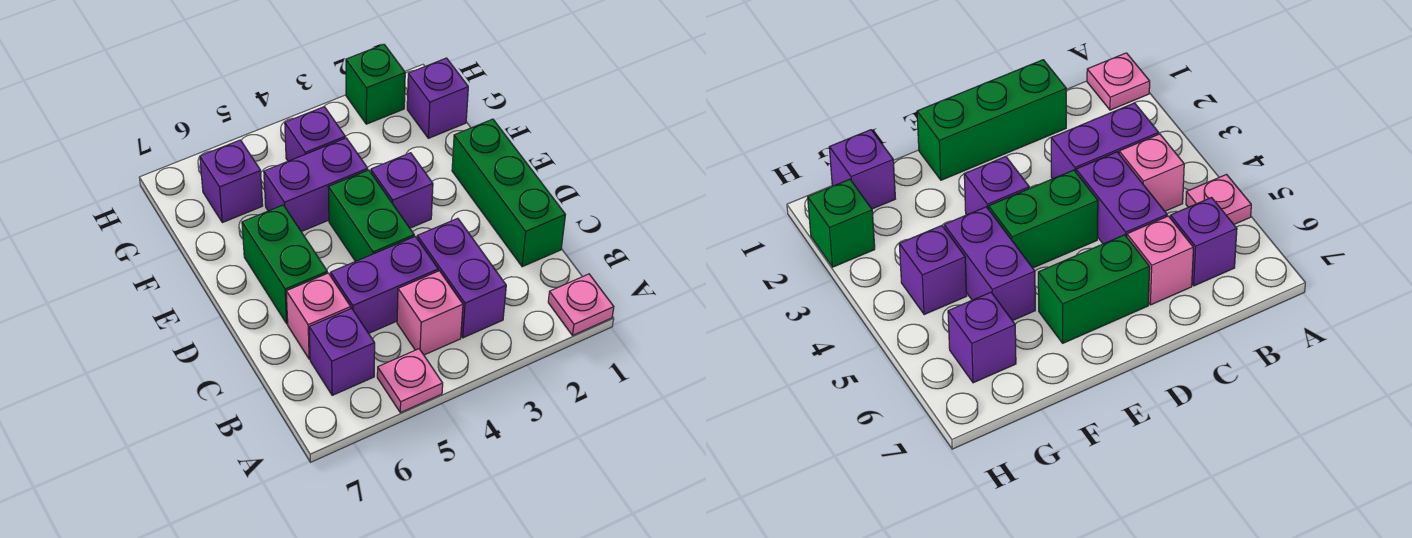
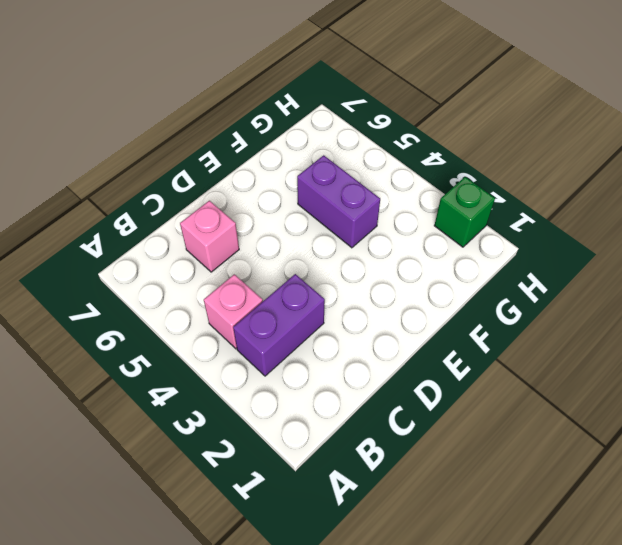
none -> pink 1x1 plate [548,274,614,335]
none -> pink 1x1 plate [377,349,443,413]
none -> purple 1x1 brick [309,308,375,395]

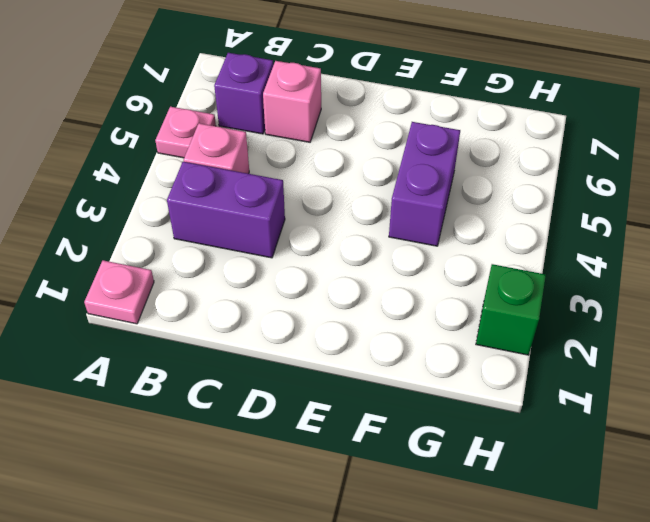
none -> green 1x3 brick [452,119,565,267]
none -> purple 1x2 brick [331,236,438,333]
none -> green 1x2 brick [328,170,414,261]

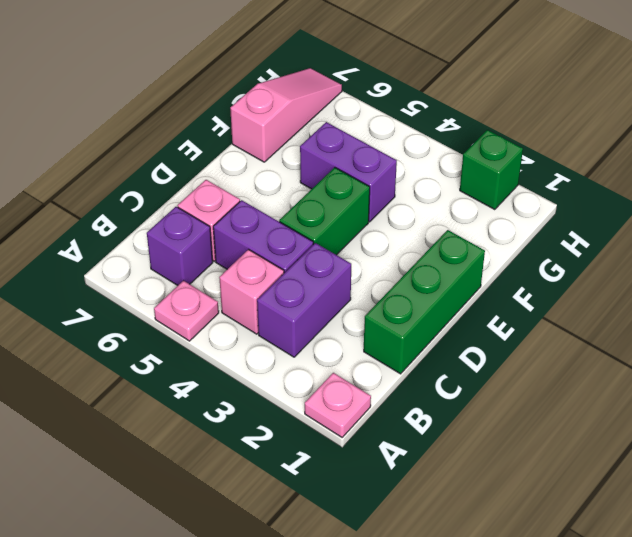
pink 1x3 slope [230,68,342,162] -> none
none -> green 1x2 brick [242,205,327,324]
none -> purple 1x1 brick [371,153,433,228]
none -> purple 1x1 brick [407,58,468,138]

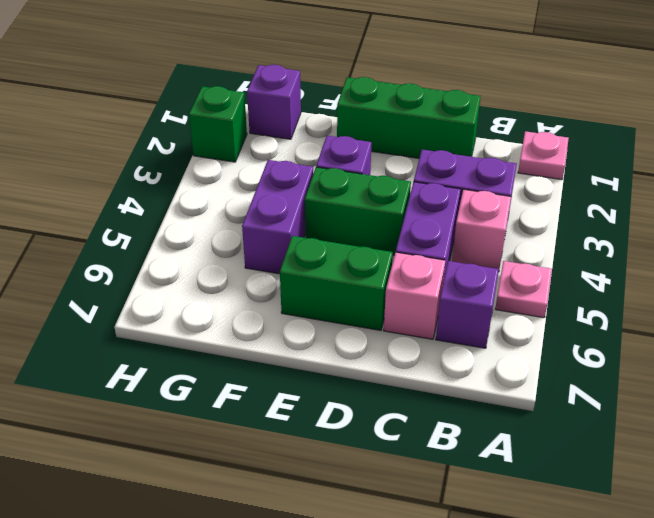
none -> purple 1x1 brick [285,107,345,161]
none -> purple 1x1 brick [200,140,263,223]

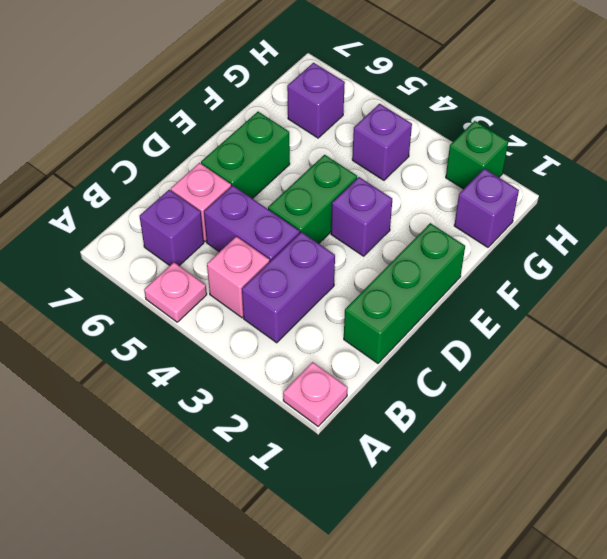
none -> purple 1x2 brick [264,138,368,232]

